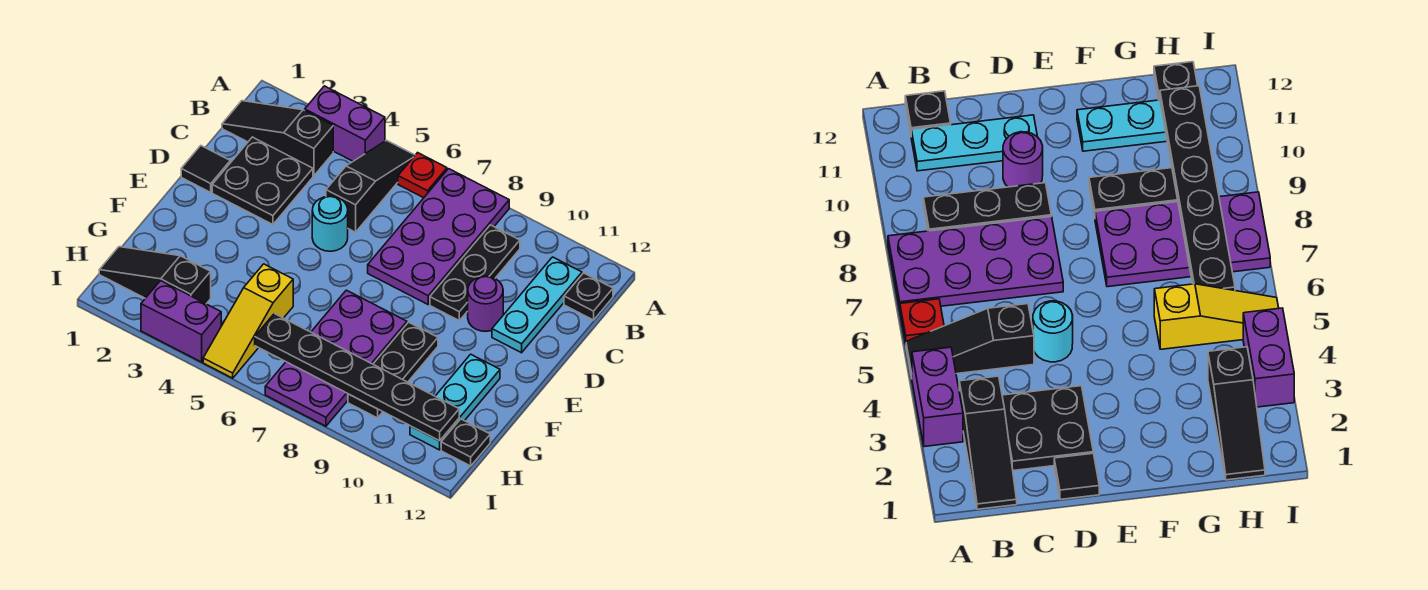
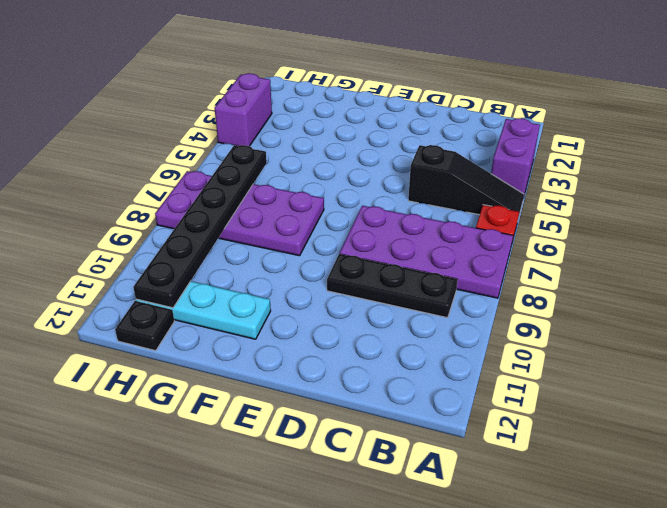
none -> black 1x3 slope [222,101,333,176]
none -> cyan 1x3 plate [492,257,582,353]
none -> black 1x1 plate [564,273,613,320]

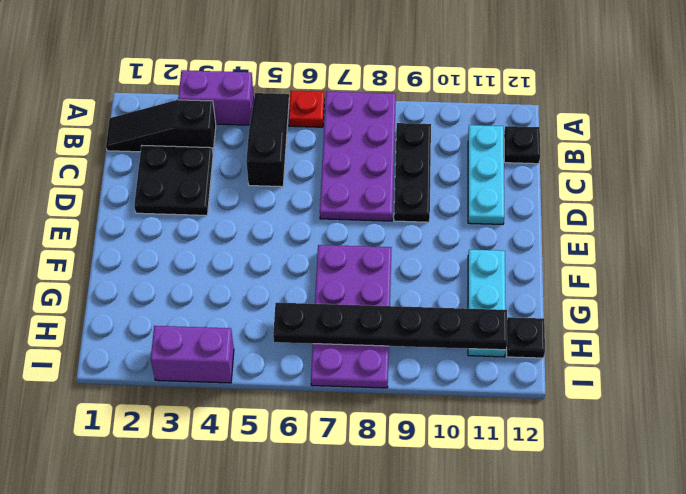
none -> black 1x1 tile [181,146,230,192]
none -> cyan 1x1 round brick [312,196,348,251]
none -> purple 1x1 round brick [468,276,503,331]

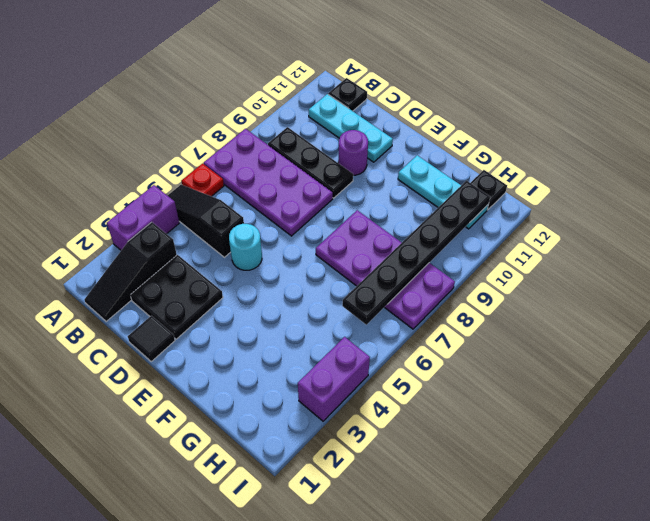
none -> black 1x3 plate [348,322,438,418]
none -> yellow 1x3 slope [203,264,293,378]
none -> black 1x3 slope [99,247,211,304]

